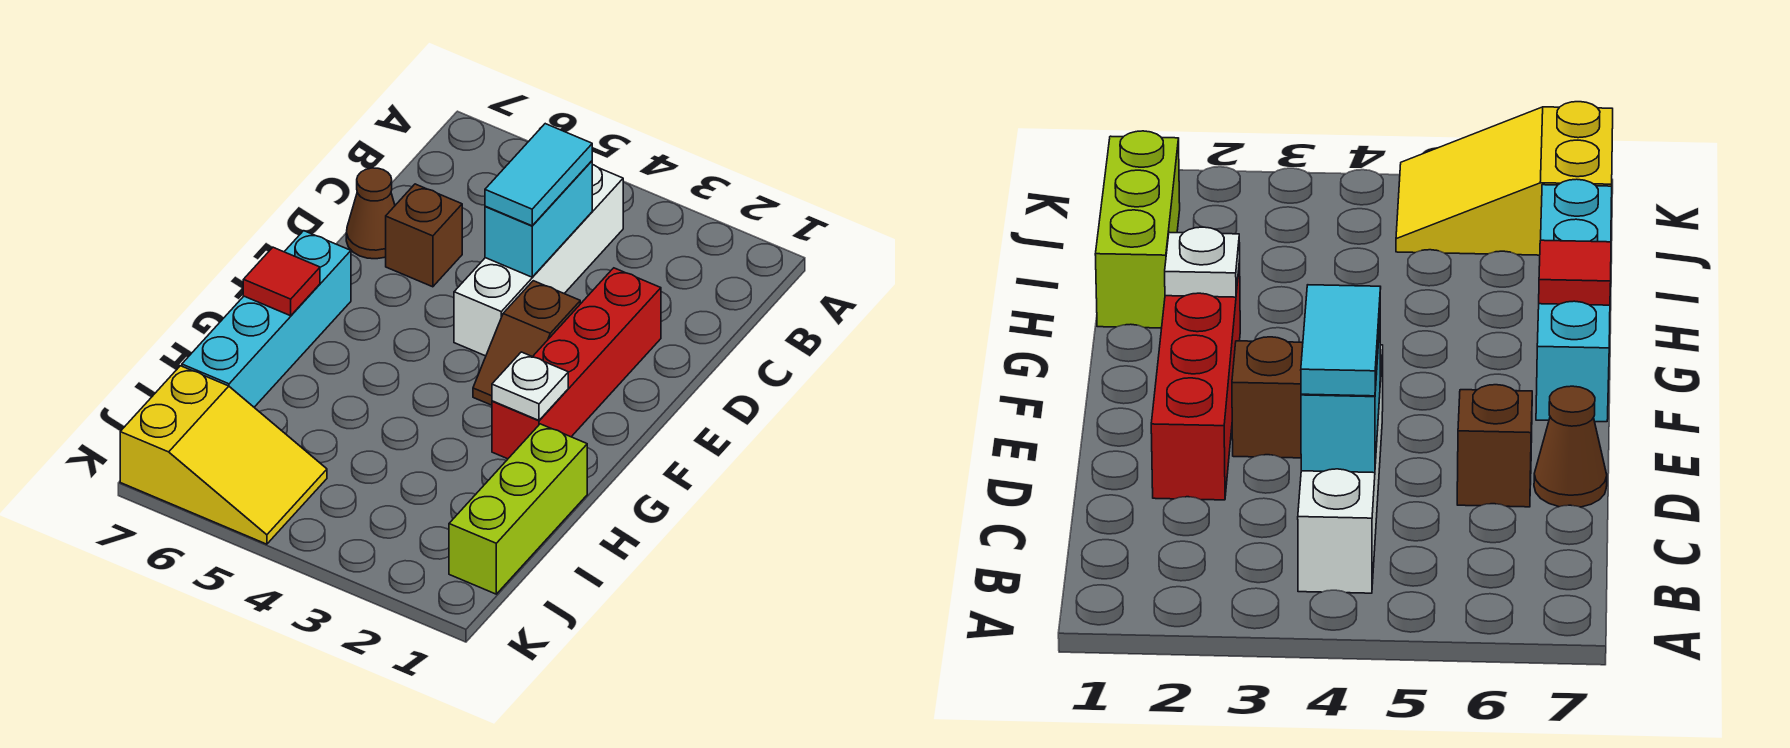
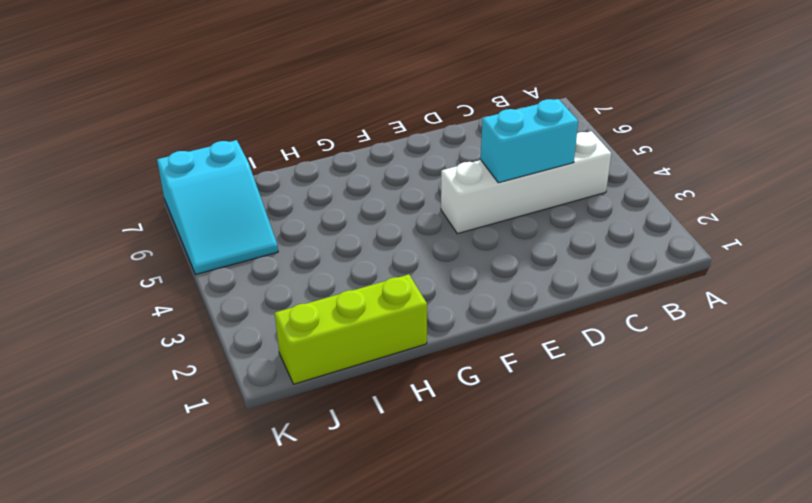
cyan 2x3 slope [157,140,278,274] -> yellow 2x3 slope [120,366,327,544]
none -> red 1x4 brick [492,268,661,459]
none -> brown 1x1 brick [386,184,462,287]
none -> brown 1x1 cone [346,168,395,259]

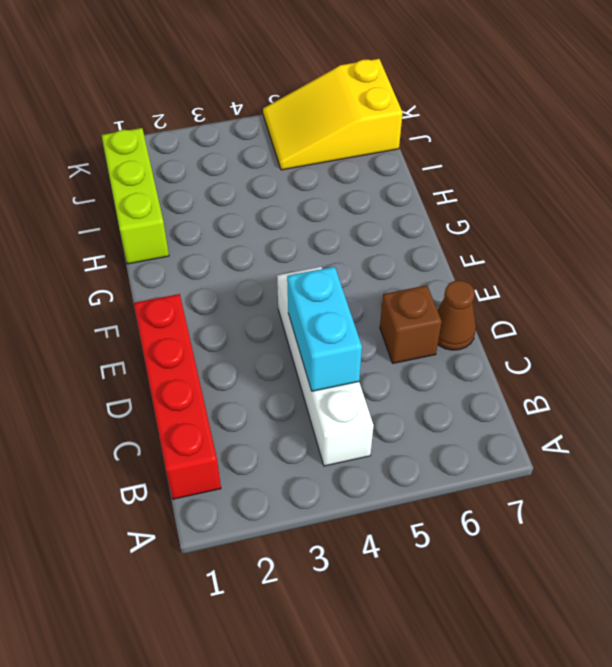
red 1x4 brick [134,294,221,499] -> red 1x4 brick moved to [492,268,661,459]
none -> brown 1x2 slope [473,281,580,405]
none -> cyan 1x4 brick [182,231,351,407]
none -> white 1x1 plate [492,352,568,420]

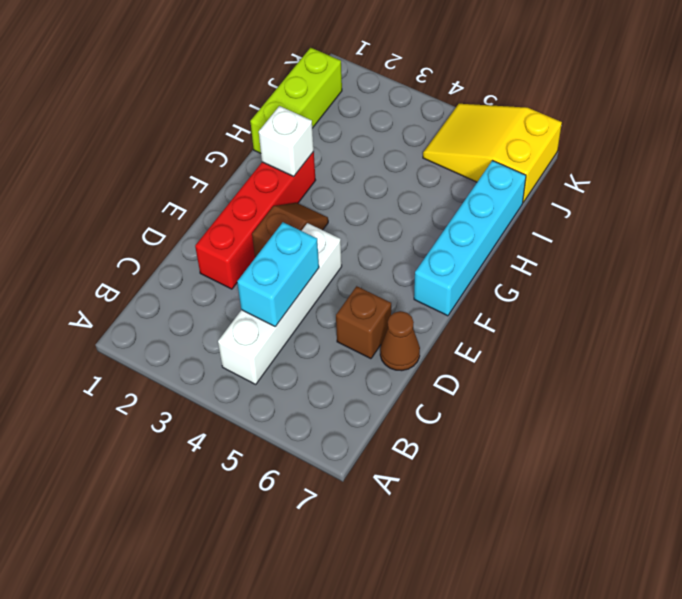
white 1x1 brick [259,106,314,176] -> white 1x1 plate [492,352,568,420]
none -> red 1x1 tile [243,247,320,316]
none -> cyan 1x2 tile [485,124,592,226]

